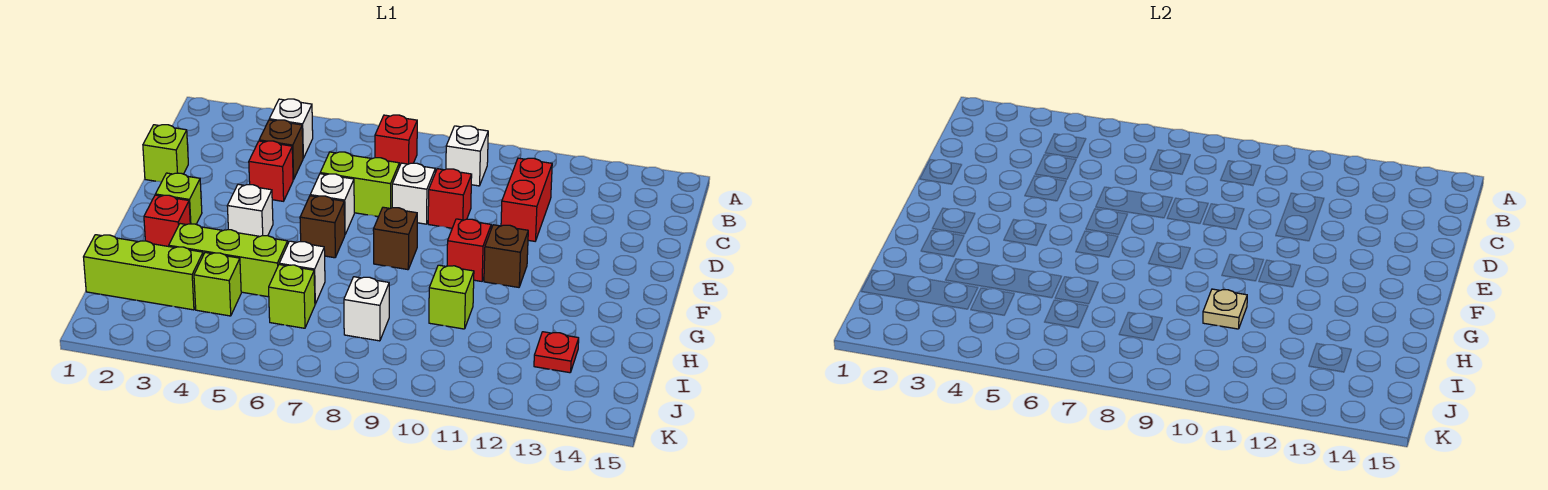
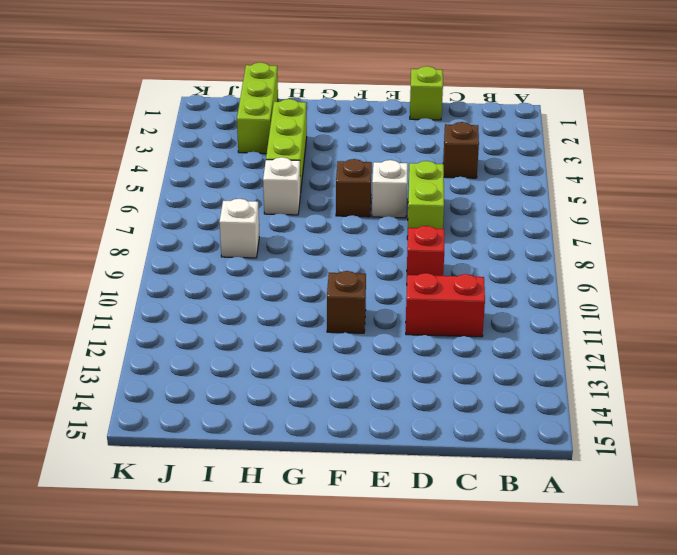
none -> white 1x1 brick [269,99,313,158]
none -> red 1x1 brick [375,115,417,167]
none -> white 1x1 brick [446,126,488,186]

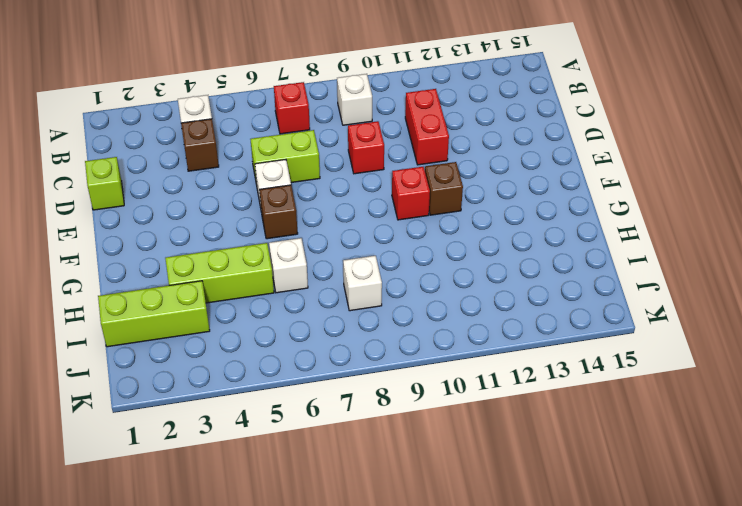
none -> red 1x1 brick [249,141,293,201]
none -> white 1x1 brick [392,163,435,224]
none -> lime 1x1 brick [155,173,202,224]

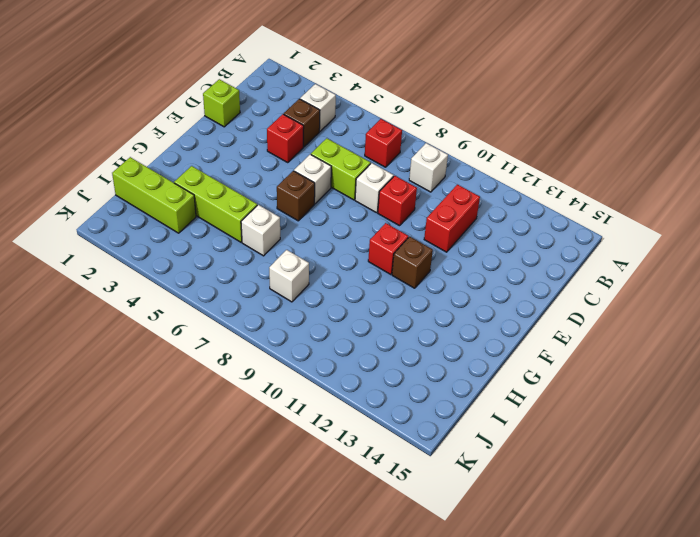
none -> lime 1x1 brick [155,173,202,224]
none -> white 1x1 brick [227,184,273,236]
none -> brown 1x1 brick [373,207,417,270]

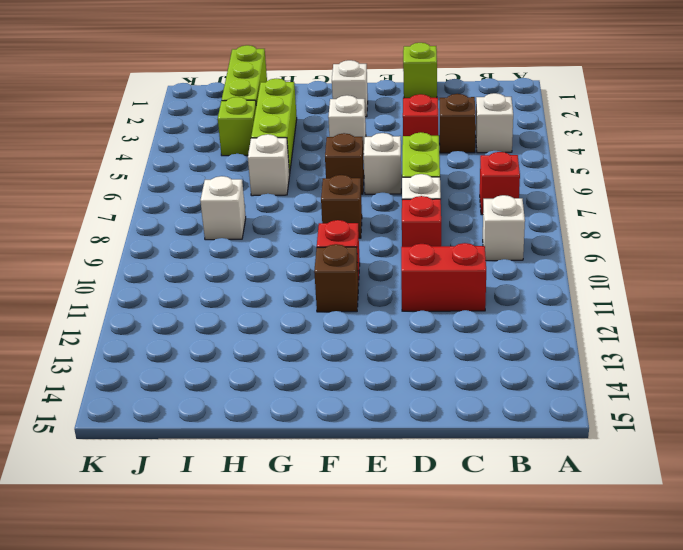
white 1x1 brick [332,60,368,117] -> lime 1x1 brick [155,173,202,224]
none -> red 1x1 brick [144,195,190,246]
none -> lime 1x1 brick [429,265,474,329]
none -> lime 1x1 brick [269,265,315,328]

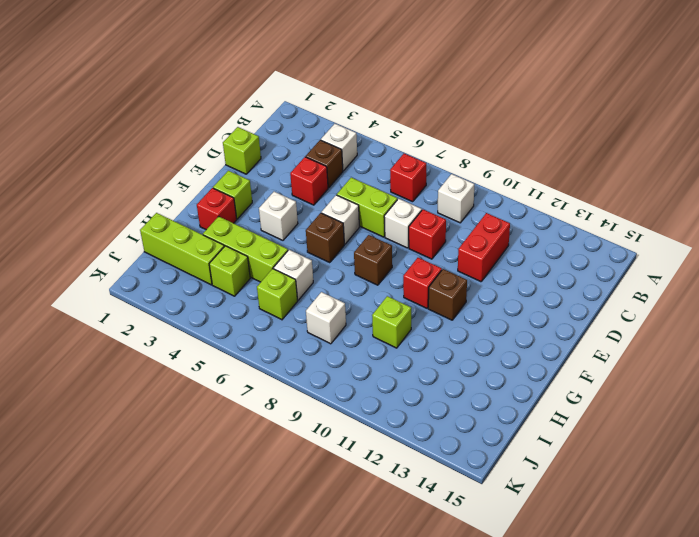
none -> red 1x1 plate [534,332,579,373]
none -> tan 1x1 plate [1203,289,1247,329]

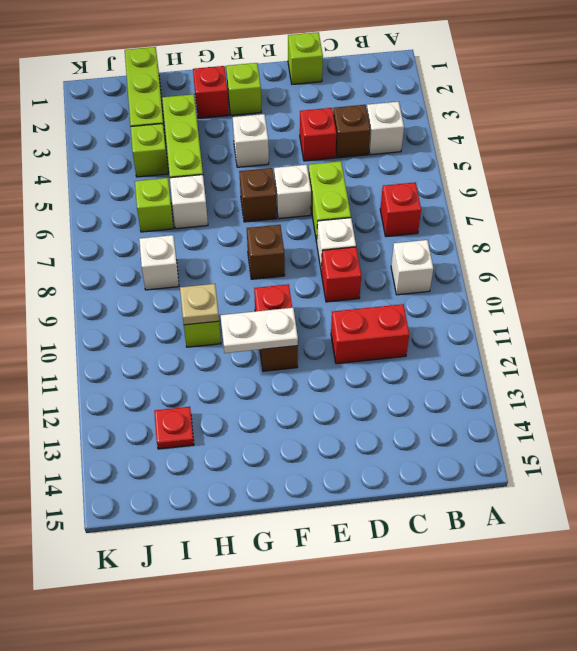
white 1x2 plate [221,308,298,353] -> none

